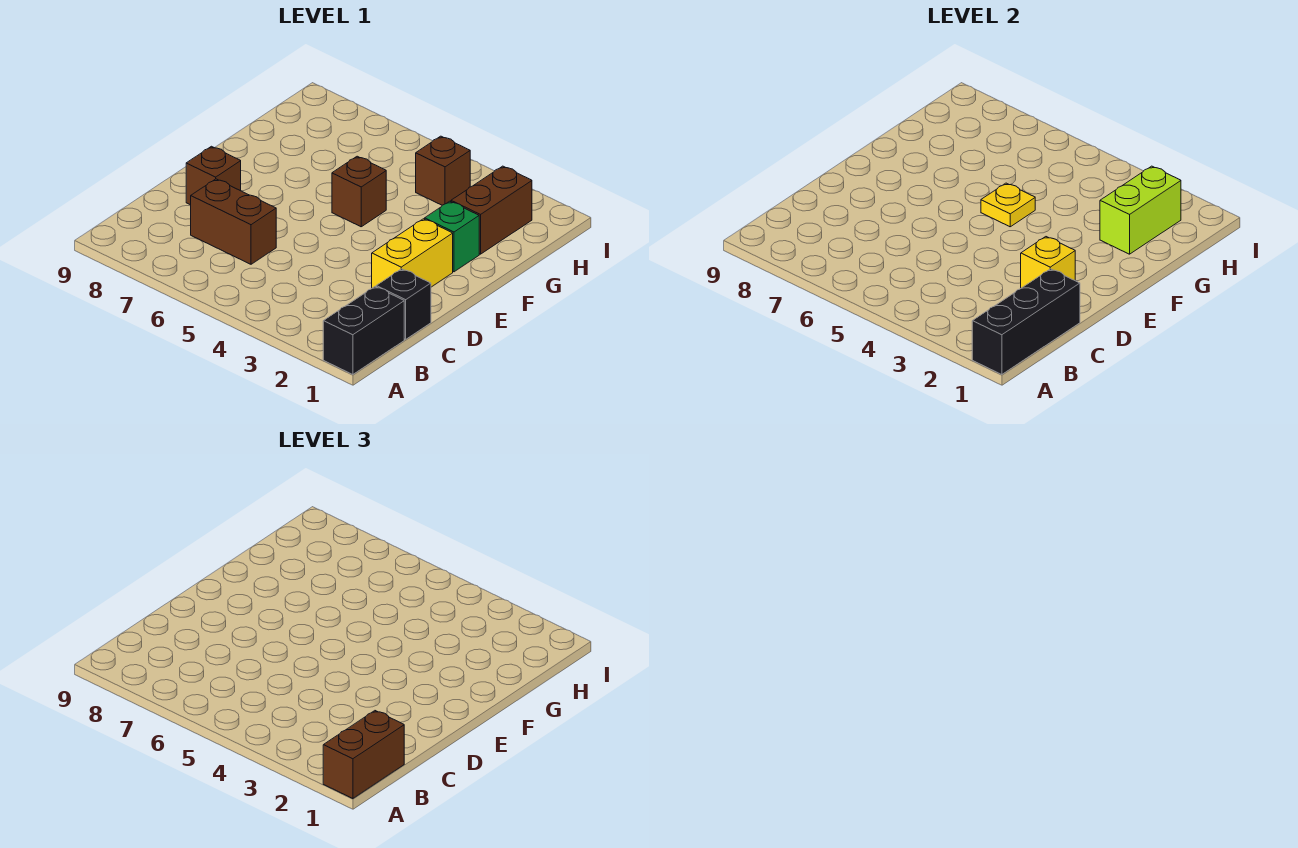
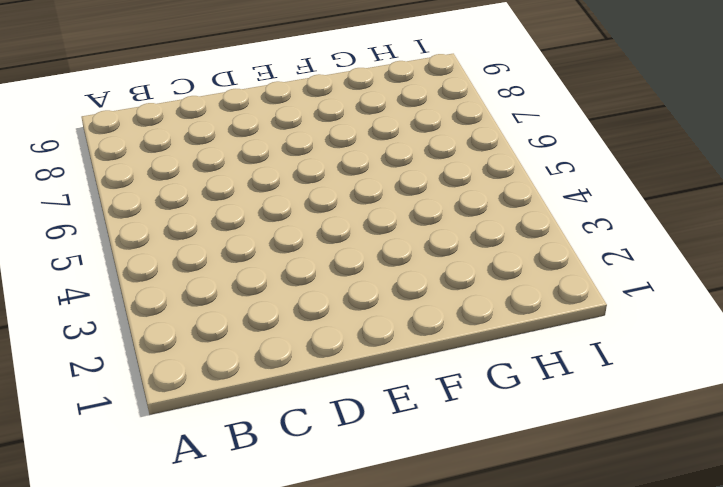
none -> black 1x2 brick [323,287,404,375]
none -> black 1x1 brick [376,269,431,339]
none -> brown 1x2 brick [191,179,276,264]

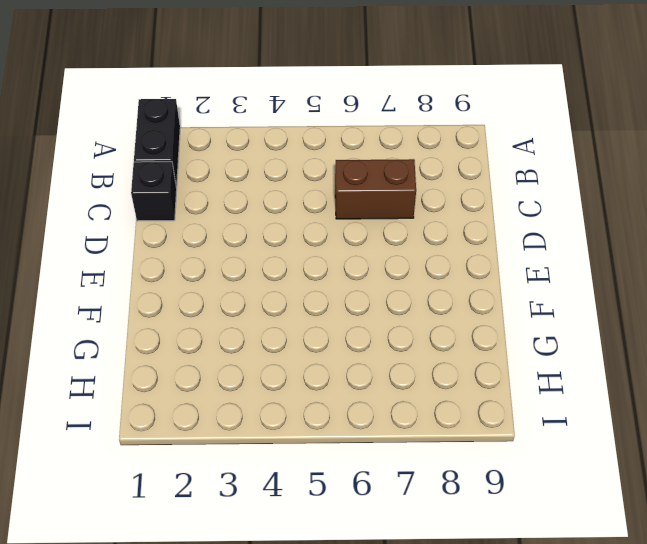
none -> yellow 1x2 brick [372,219,453,288]
none -> brown 1x1 brick [186,146,241,205]
none -> green 1x1 brick [425,201,479,272]

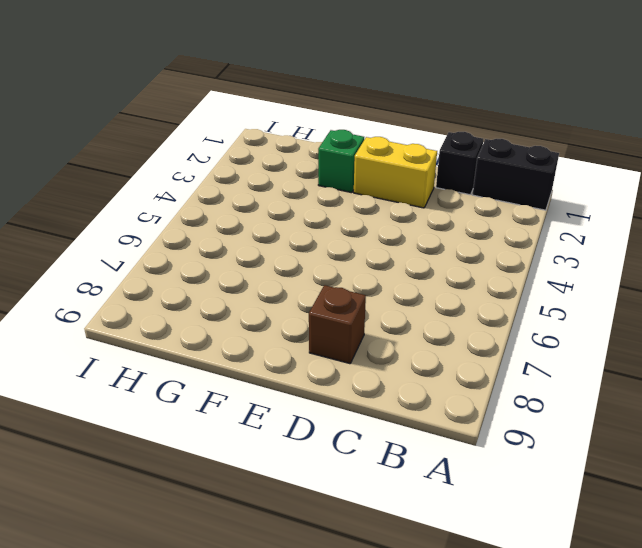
none -> brown 1x2 brick [191,179,276,264]
none -> brown 1x1 brick [332,156,386,227]
none -> brown 1x2 brick [451,166,532,254]

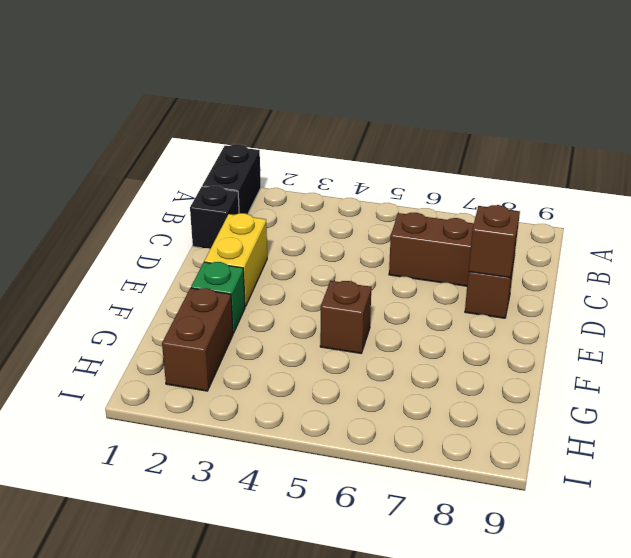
brown 1x1 brick [469,205,520,278] -> brown 1x1 brick moved to [416,136,470,205]
none -> black 1x3 brick [972,269,1080,375]
none -> yellow 1x1 brick [1021,237,1075,288]
none -> yellow 1x1 plate [981,183,1035,227]

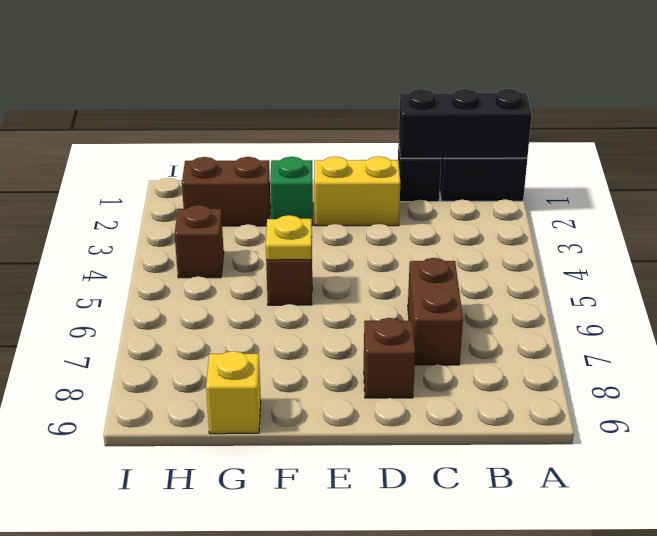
yellow 1x1 brick [206,351,261,434] -> yellow 1x1 brick moved to [1021,237,1075,288]
none -> lime 1x2 brick [1100,166,1181,254]
none -> brown 1x2 brick [323,711,404,799]

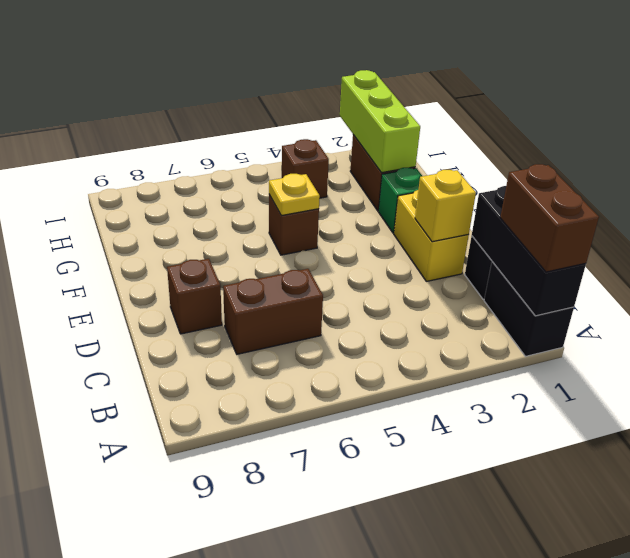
lime 1x3 brick [340,70,420,173] -> lime 1x2 brick [1100,166,1181,254]

